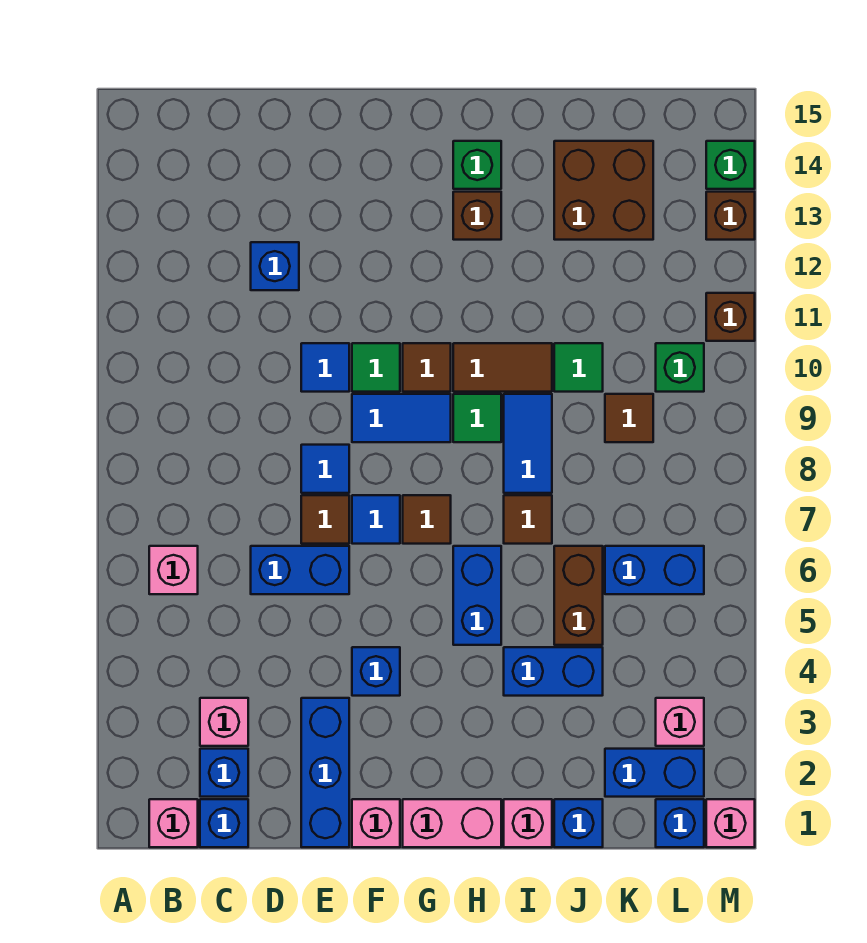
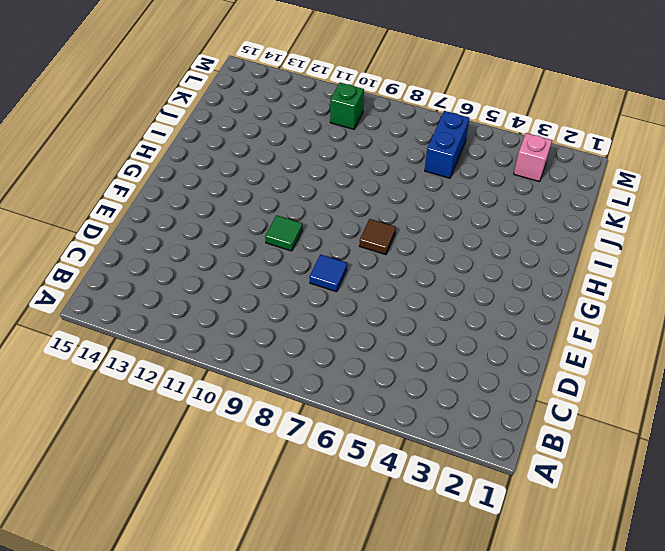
none -> pink 1x1 brick [149,799,198,847]
none -> pink 1x1 brick [149,546,198,594]
none -> blue 1x1 brick [200,799,248,847]
none -> blue 1x1 brick [200,749,248,797]

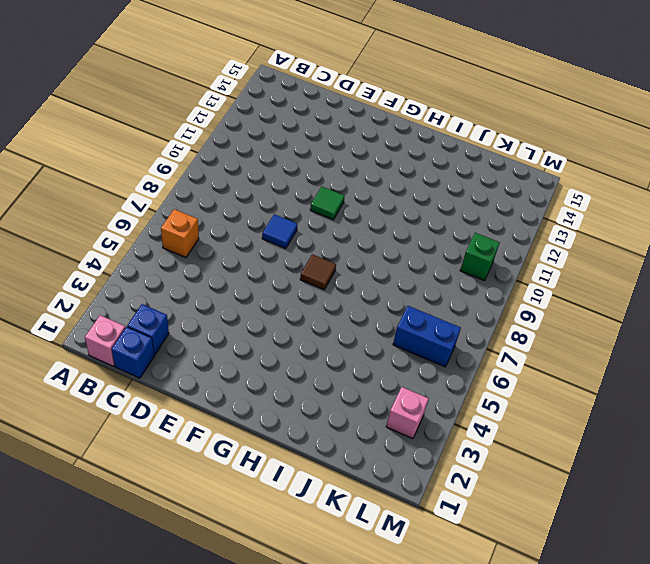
orange 1x1 brick [161,209,199,258] -> pink 1x1 brick [149,546,198,594]
none -> pink 1x1 brick [200,698,248,746]
none -> blue 1x2 brick [251,546,349,594]
none -> blue 1x1 brick [251,242,299,290]
none -> blue 1x3 brick [301,698,349,847]

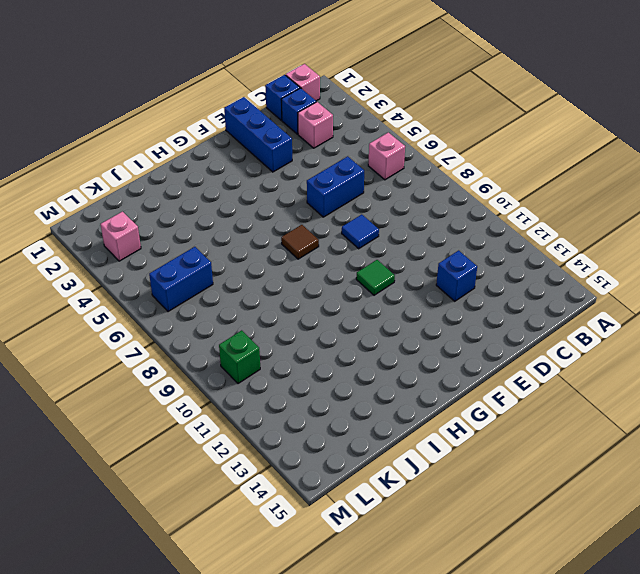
none -> brown 1x1 tile [301,495,349,544]
none -> blue 1x1 tile [301,343,349,392]
none -> pink 1x1 brick [352,799,400,847]
none -> blue 1x1 brick [352,647,400,696]

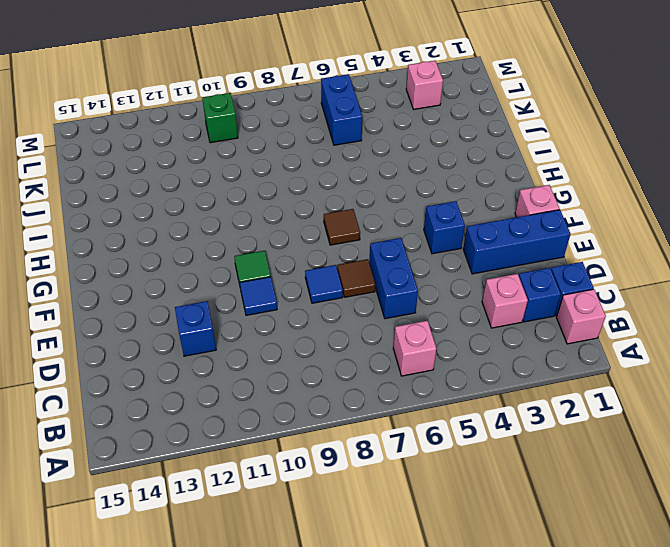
none -> blue 1x1 tile [352,495,400,544]
none -> blue 1x2 tile [352,394,451,442]
none -> pink 1x2 brick [403,799,501,847]
none -> brown 1x1 tile [403,343,451,392]

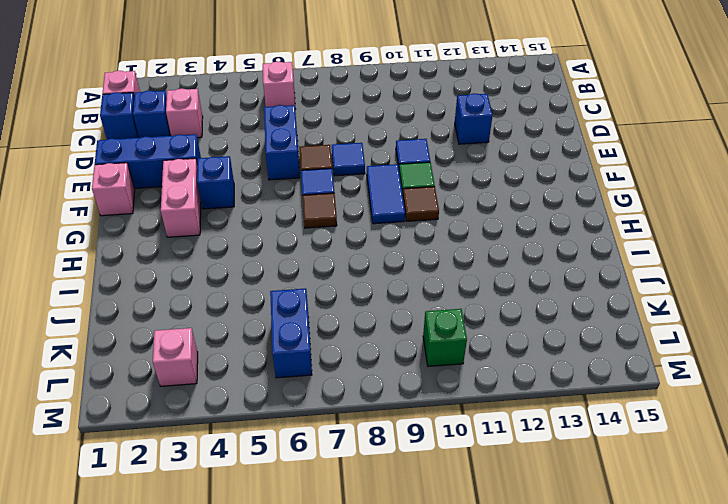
pink 1x2 brick [161,158,201,237] -> pink 1x2 brick moved to [403,799,501,847]
none -> blue 1x2 brick [453,546,501,645]
none -> green 1x1 tile [453,394,501,442]
none -> brown 1x2 tile [453,343,552,392]
none -> brown 1x1 brick [453,192,501,240]

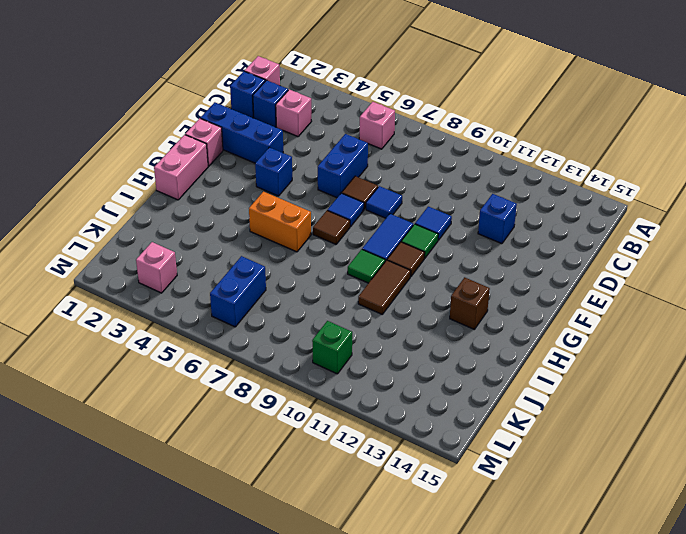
orange 1x2 brick [249,191,311,252] -> blue 1x2 brick [453,546,501,645]
none -> green 1x1 brick [453,141,501,189]
none -> pink 1x1 brick [504,799,552,847]
none -> blue 1x2 brick [504,647,603,696]
none -> brown 1x1 tile [504,495,552,544]

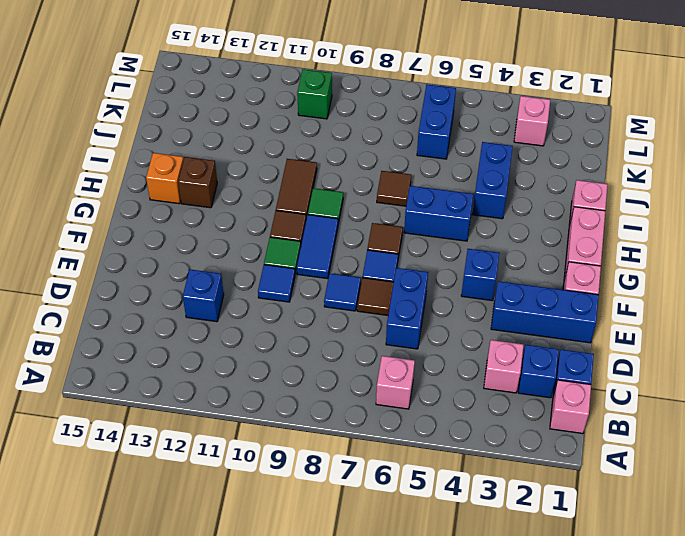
orange 1x1 brick [146,153,184,204] -> green 1x1 brick [453,141,501,189]
none -> blue 1x2 tile [504,394,552,493]
none -> blue 1x1 brick [554,799,603,847]
none -> brown 1x2 brick [554,546,603,645]
none -> green 1x1 tile [554,343,603,392]

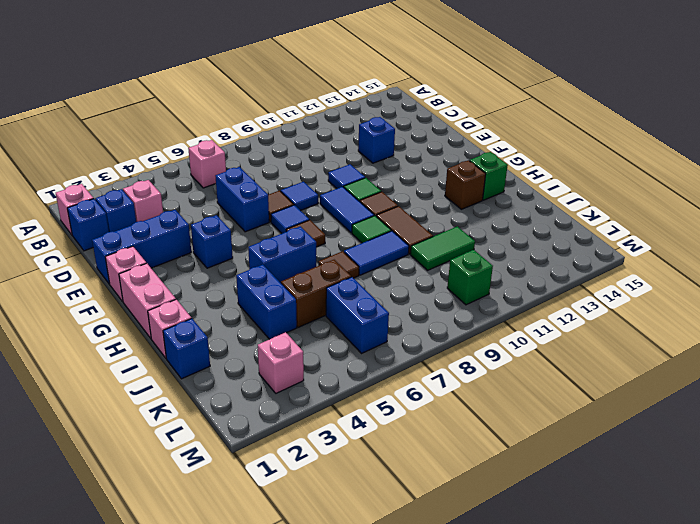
green 1x2 tile [410,226,475,270] -> green 1x1 tile [554,343,603,392]
none -> brown 2x2 brick [554,141,653,240]
none -> blue 1x2 brick [605,749,704,797]
none -> brown 1x1 tile [605,394,653,442]
none -> blue 1x1 brick [656,799,704,847]

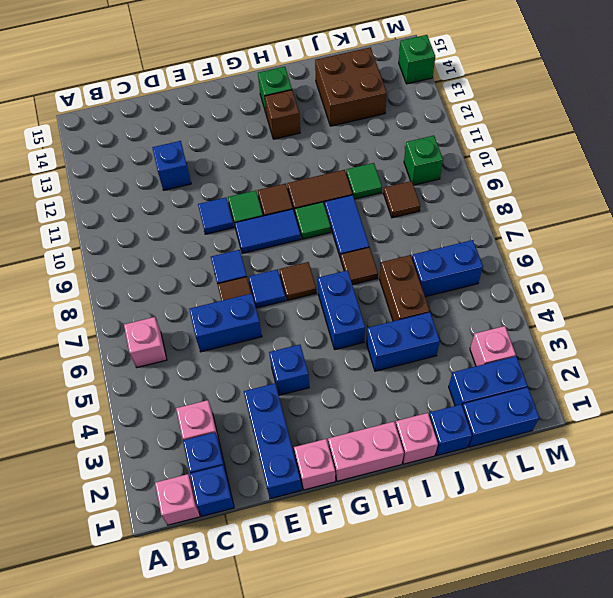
blue 1x2 brick [462,387,539,447] -> blue 1x1 brick [656,799,704,847]
none -> pink 1x1 brick [706,799,755,847]
none -> brown 1x1 brick [706,293,755,341]
none -> brown 1x1 brick [706,192,755,240]

